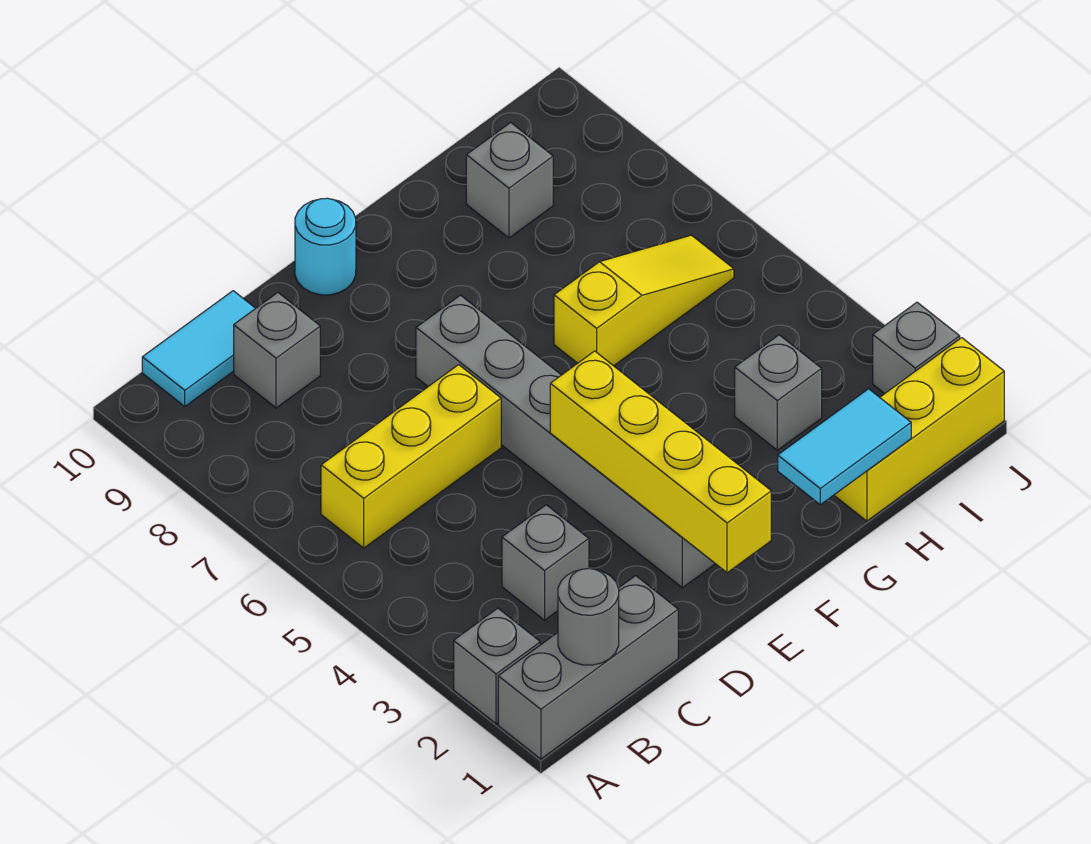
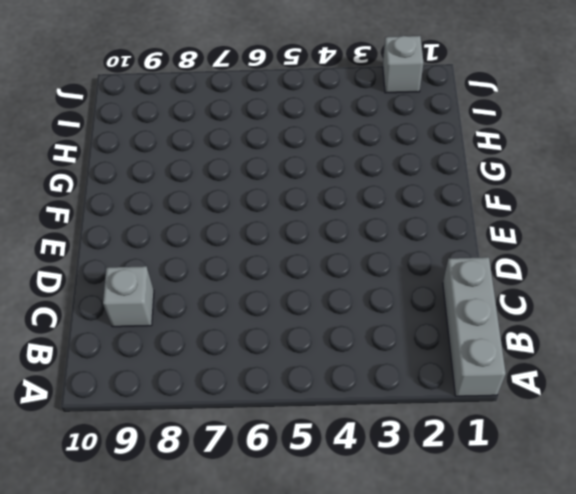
none -> grey 1x1 brick [454,608,540,724]
none -> yellow 1x3 brick [321,365,501,548]
none -> cyan 1x2 tile [142,291,256,406]

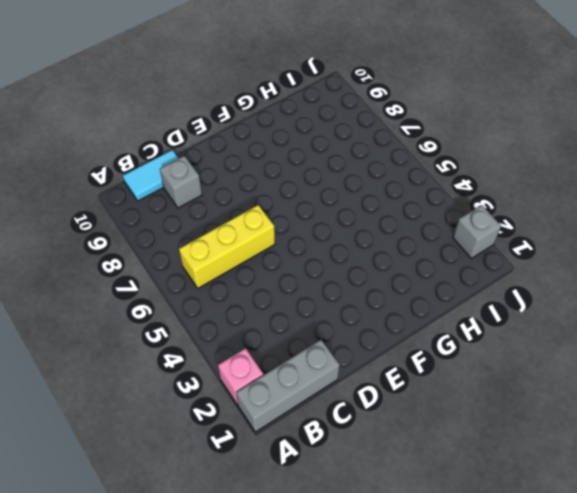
pink 1x1 brick [218,348,263,405] -> grey 1x1 brick [454,608,540,724]
none -> grey 1x1 brick [502,505,589,620]
none -> grey 1x6 brick [416,295,715,588]
none -> cyan 1x1 round brick [295,198,356,295]

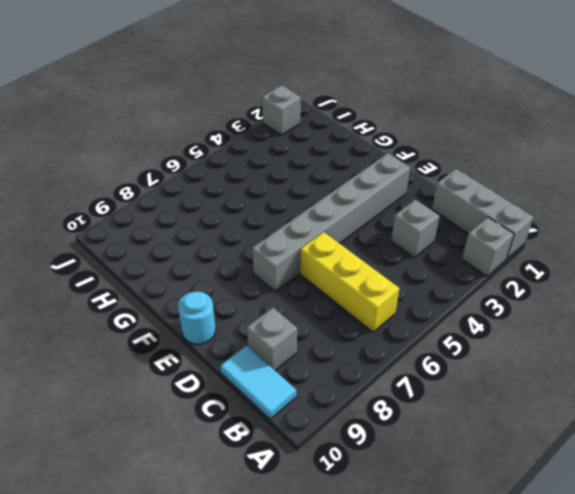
none -> yellow 1x3 slope [554,235,734,366]
none -> yellow 1x3 brick [834,338,1004,521]
none -> grey 1x1 brick [735,335,822,450]

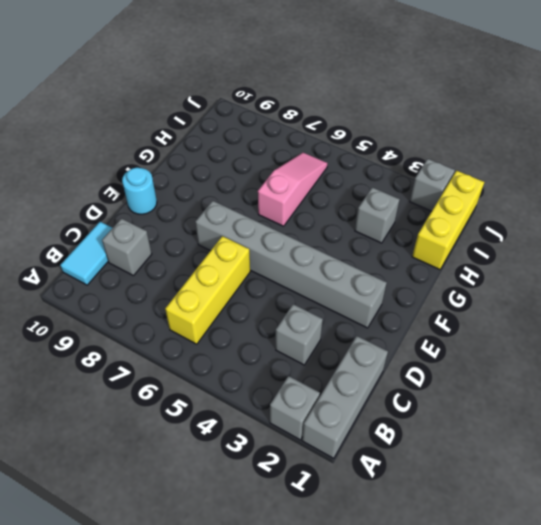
pink 1x3 slope [258,153,328,226] -> yellow 1x3 slope [554,235,734,366]
none -> grey 1x1 brick [466,123,553,238]
none -> grey 1x1 round brick [558,569,619,665]
none -> yellow 1x4 brick [550,351,771,573]

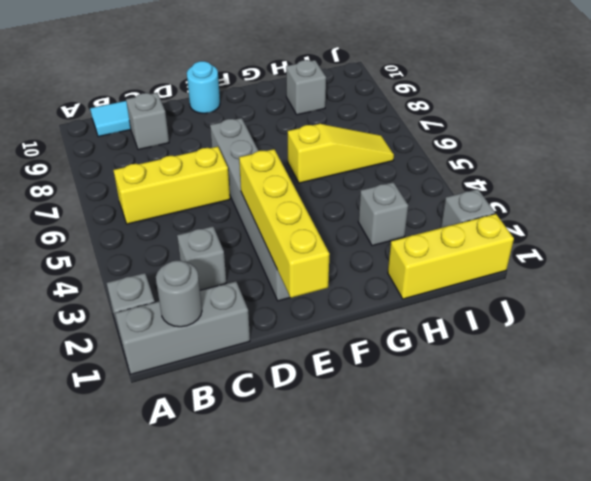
none -> cyan 1x2 tile [778,389,911,505]

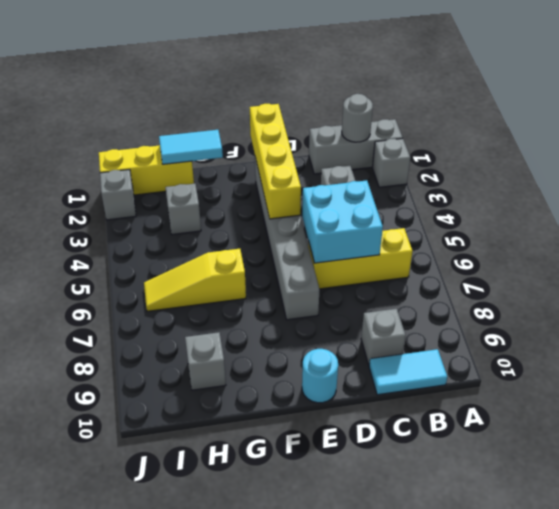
cyan 2x2 brick [302,180,383,263] -> none

